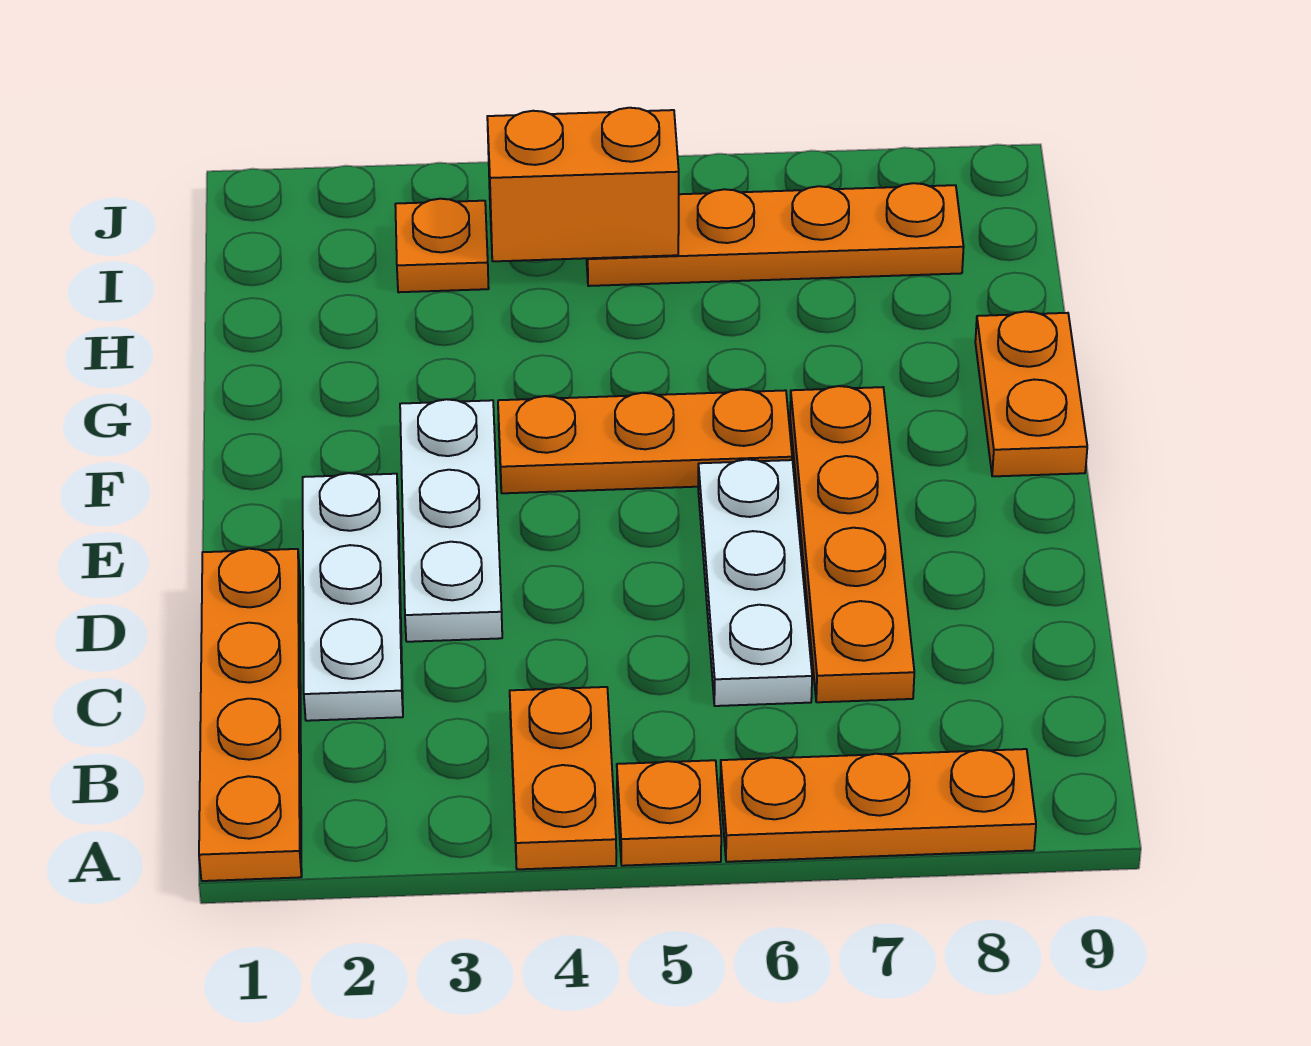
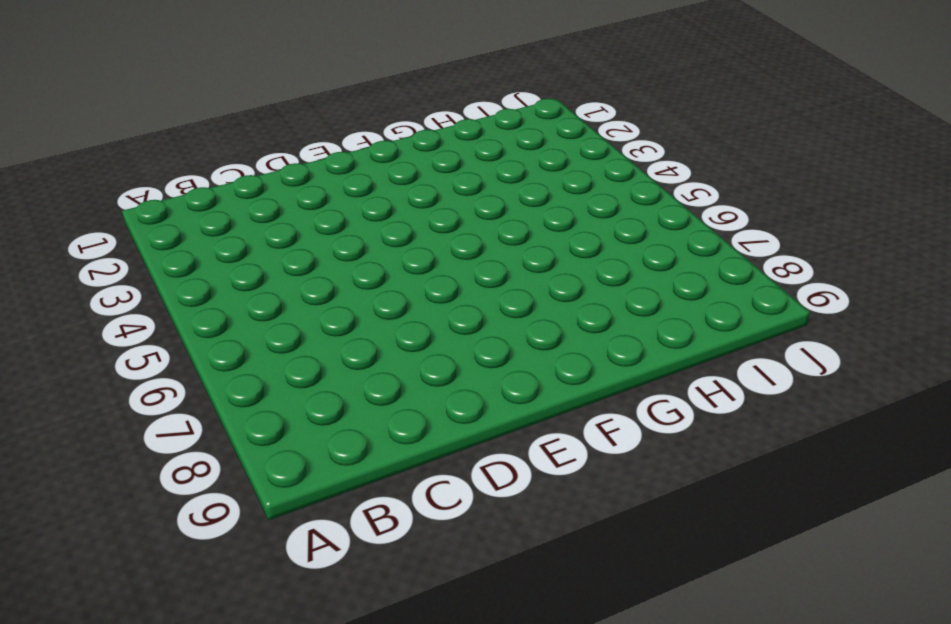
none -> orange 1x4 plate [199,549,302,881]
none -> orange 1x2 plate [510,687,616,869]
none -> orange 1x1 plate [617,760,721,866]

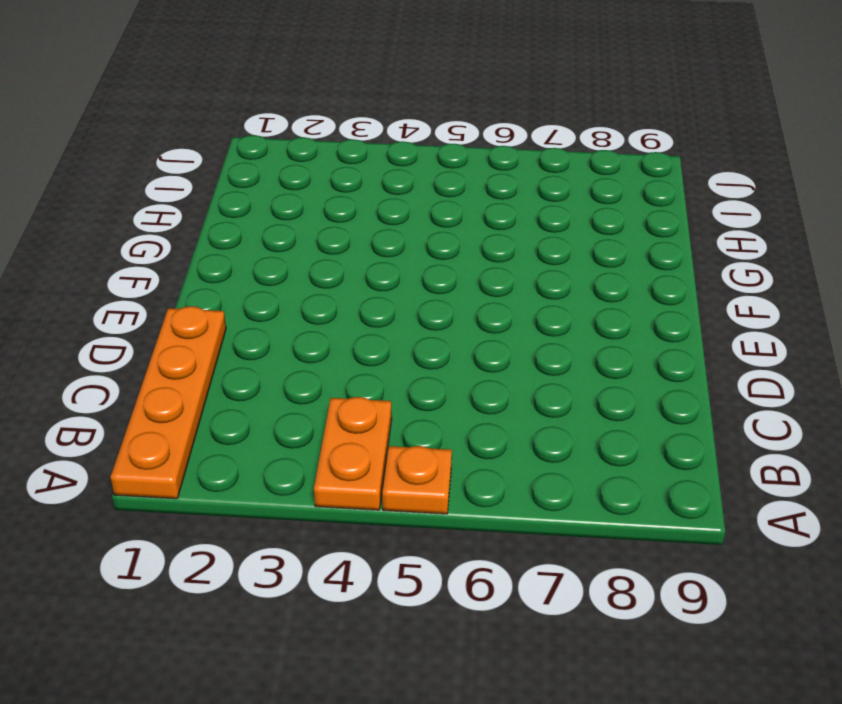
none -> orange 1x3 plate [720,749,1036,862]
none -> white 1x3 plate [303,473,403,721]
none -> white 1x3 plate [698,459,812,706]

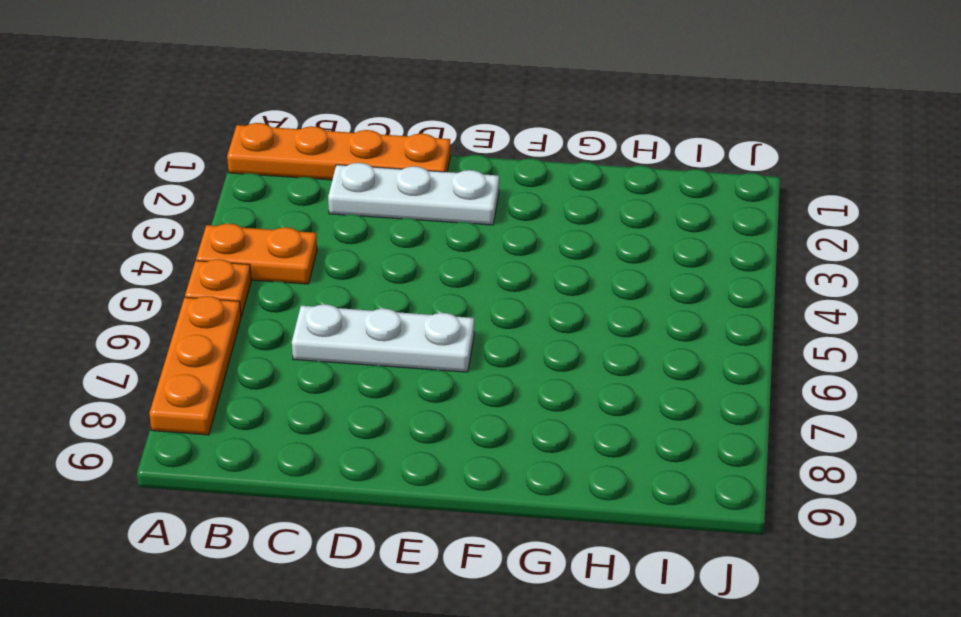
none -> orange 1x4 plate [790,386,914,702]
none -> white 1x3 plate [400,399,502,642]
none -> orange 1x3 plate [498,389,792,493]

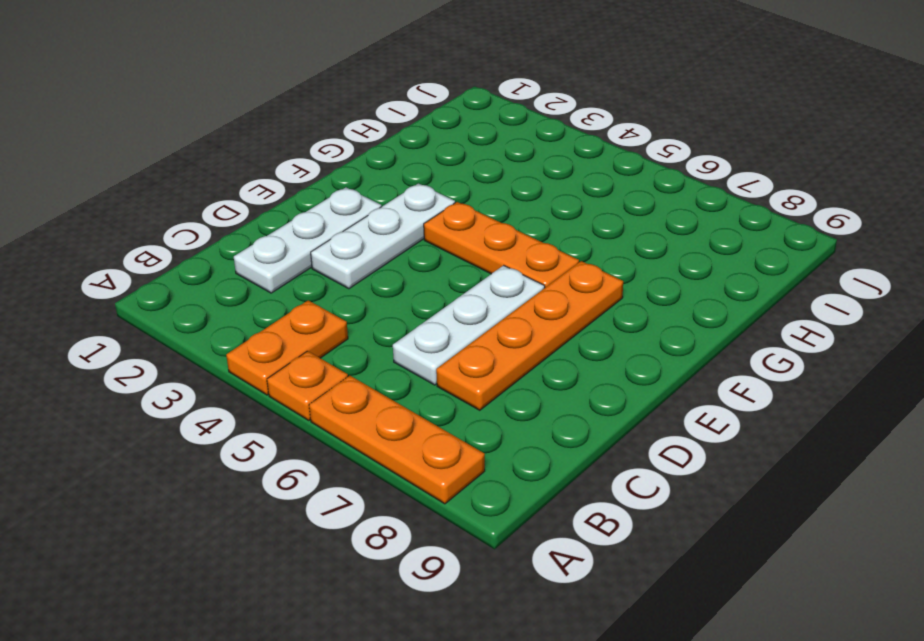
none -> orange 1x4 plate [199,549,302,881]
none -> orange 1x2 plate [975,311,1087,476]
none -> orange 1x1 plate [395,199,489,292]

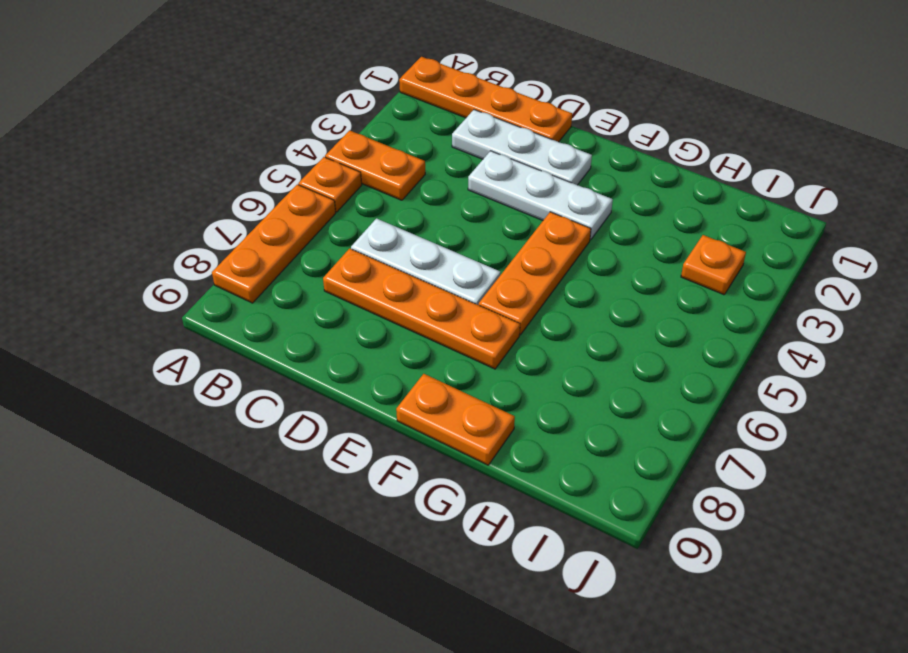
none -> orange 1x4 plate [586,183,964,286]
none -> orange 1x2 brick [487,108,679,261]

